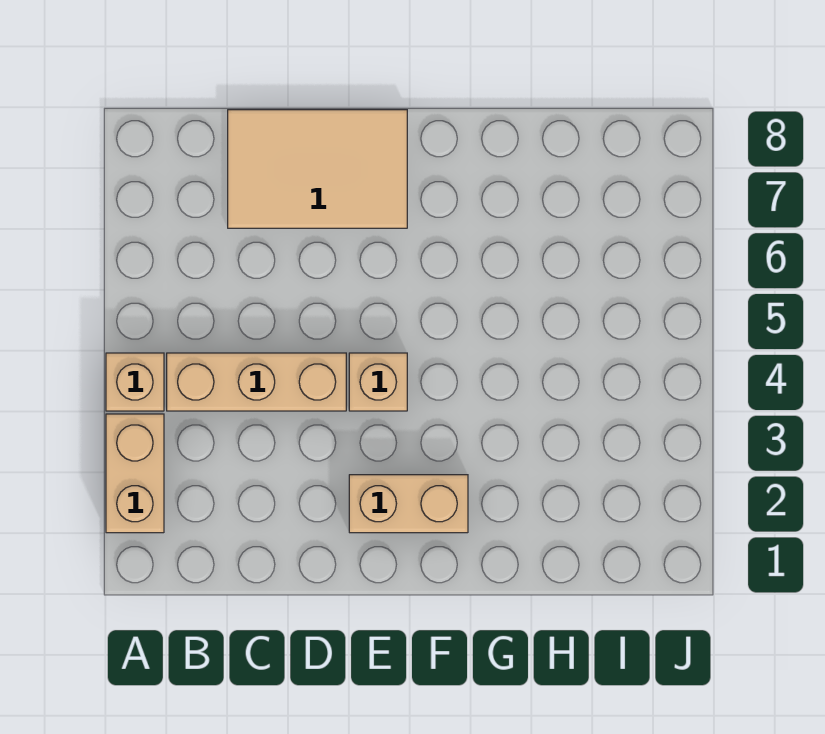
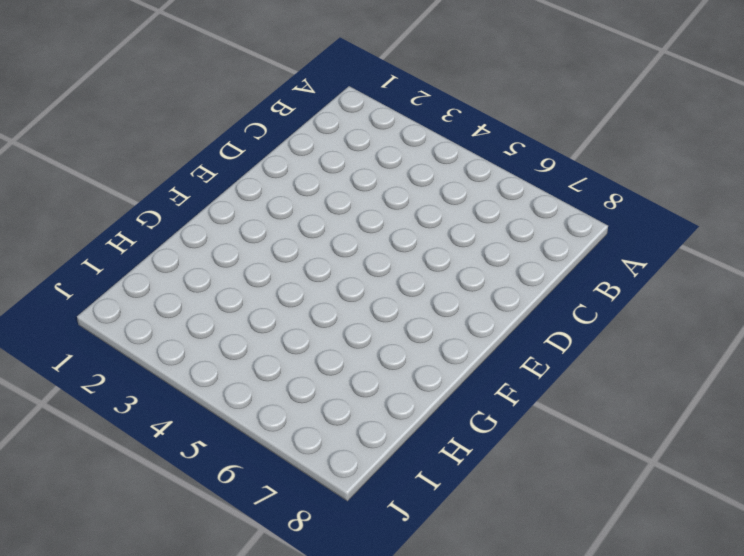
none -> tan 1x2 brick [106,414,164,533]
none -> tan 1x1 brick [106,353,164,411]

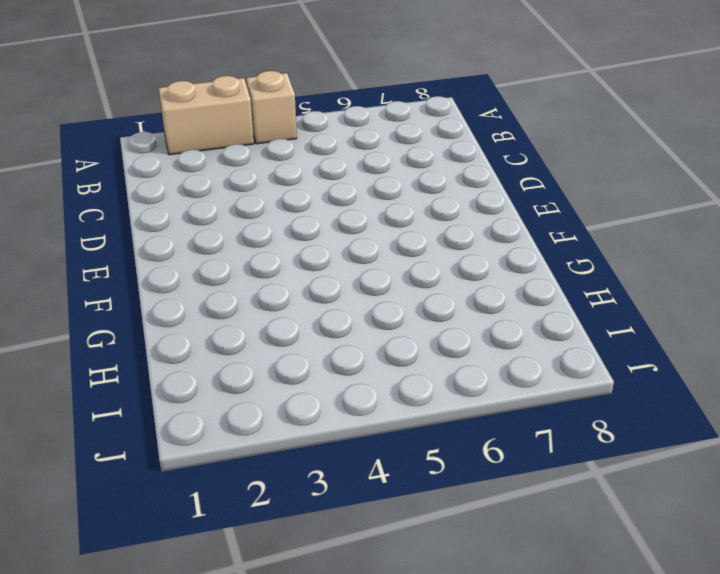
none -> tan 1x3 brick [167,353,346,411]
none -> tan 2x3 tile [228,110,407,228]

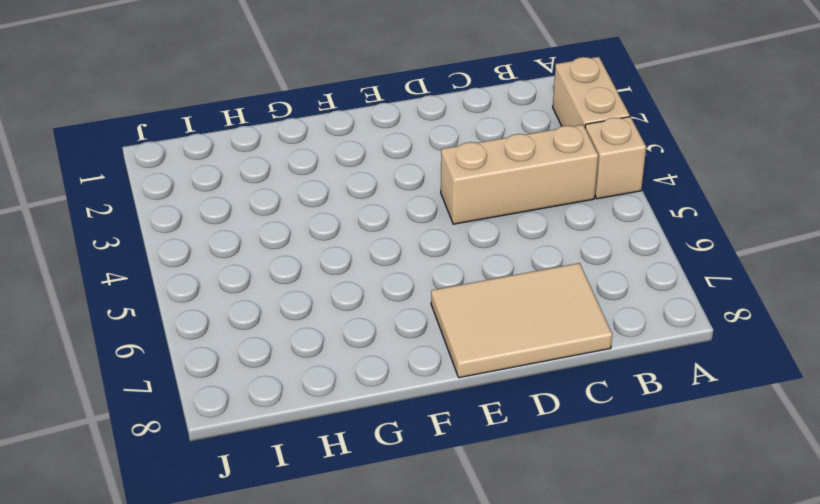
none -> tan 1x2 brick [349,475,468,533]
none -> tan 1x1 brick [349,353,407,411]

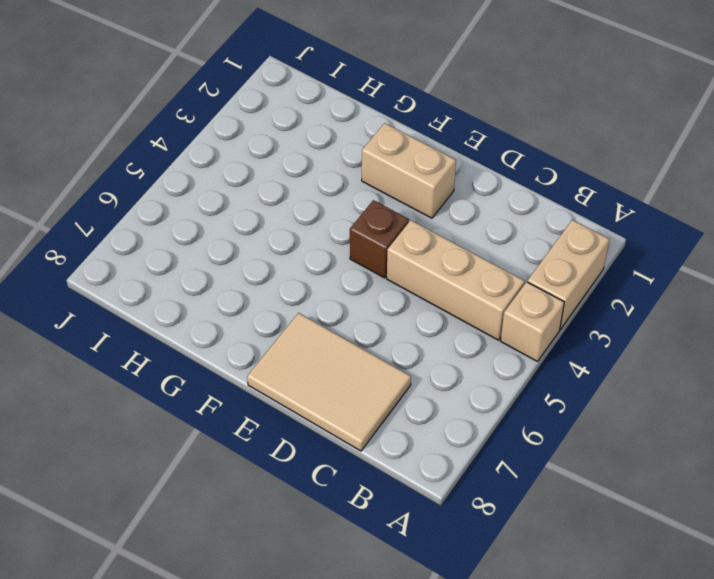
brown 1x1 brick [350,200,409,278] -> tan 1x1 brick [349,353,407,411]

